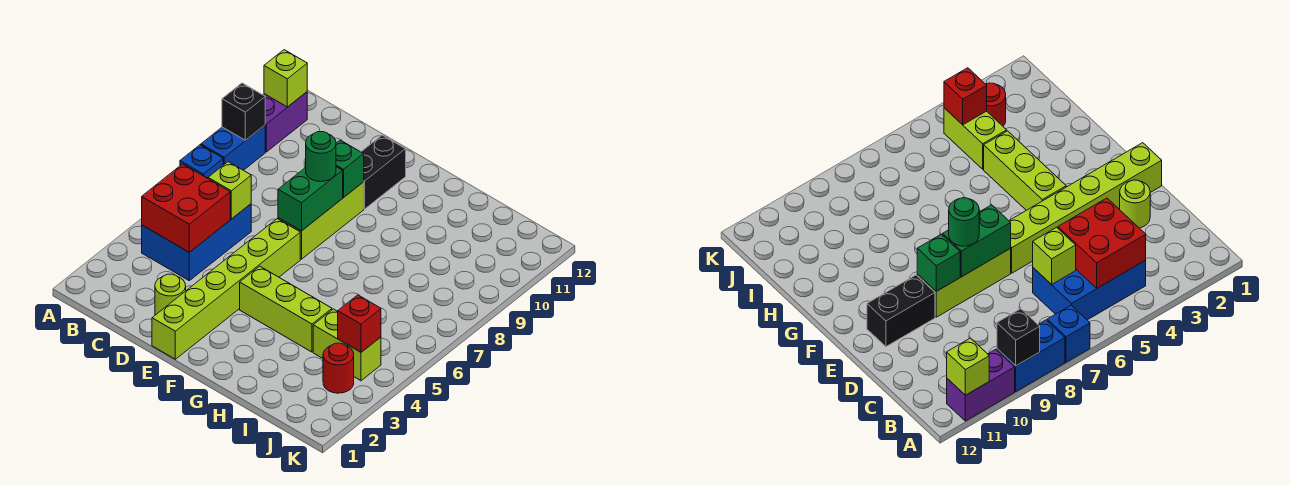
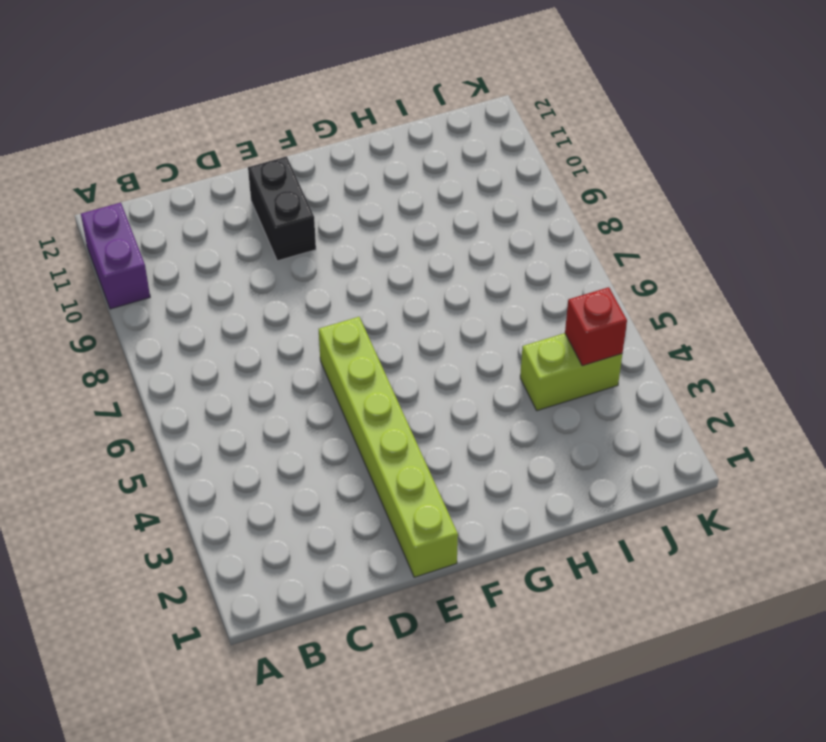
none -> blue 1x1 brick [180,145,223,178]
none -> blue 1x2 brick [201,125,265,170]
none -> blue 2x3 brick [142,176,251,281]

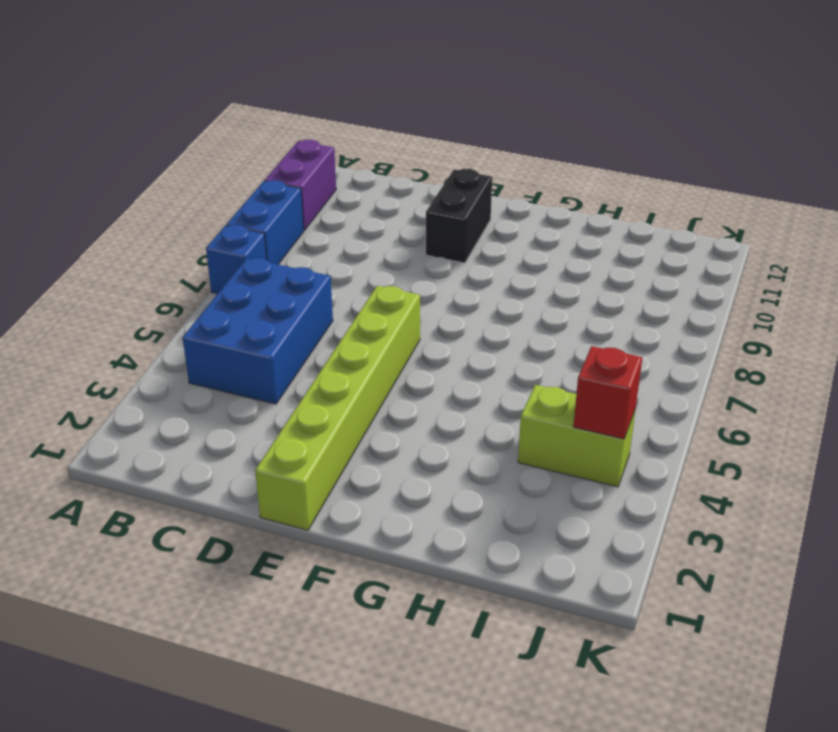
none -> lime 1x1 round brick [155,274,186,315]
none -> lime 1x3 brick [278,182,364,259]
none -> lime 1x3 brick [240,266,332,352]

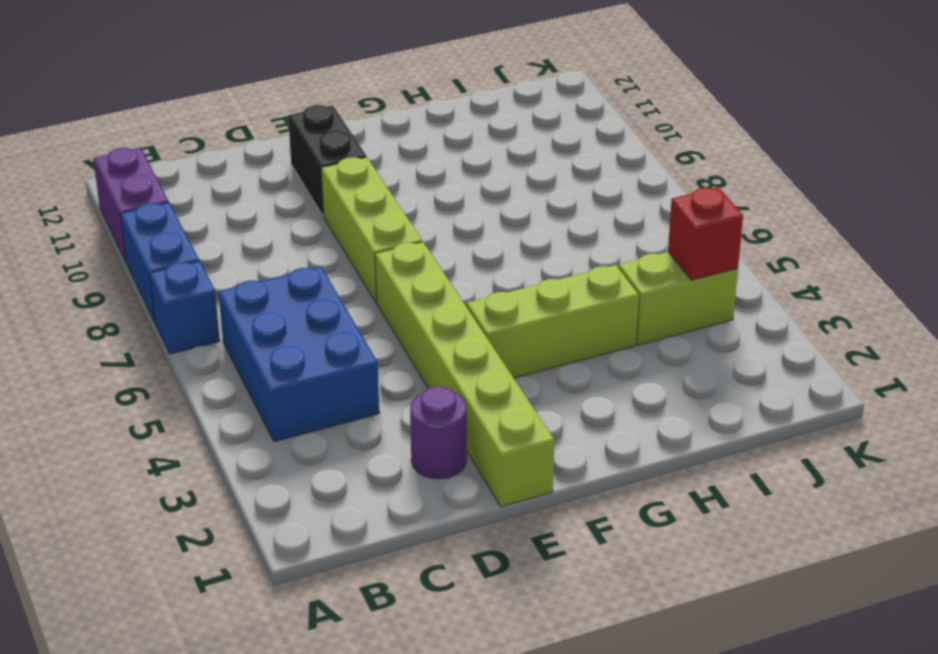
purple 1x1 round brick [410,387,467,479] -> lime 1x1 round brick [155,274,186,315]
none -> red 1x1 round brick [323,343,354,393]
none -> black 1x1 brick [222,83,265,140]
none -> lime 1x1 brick [264,50,307,107]

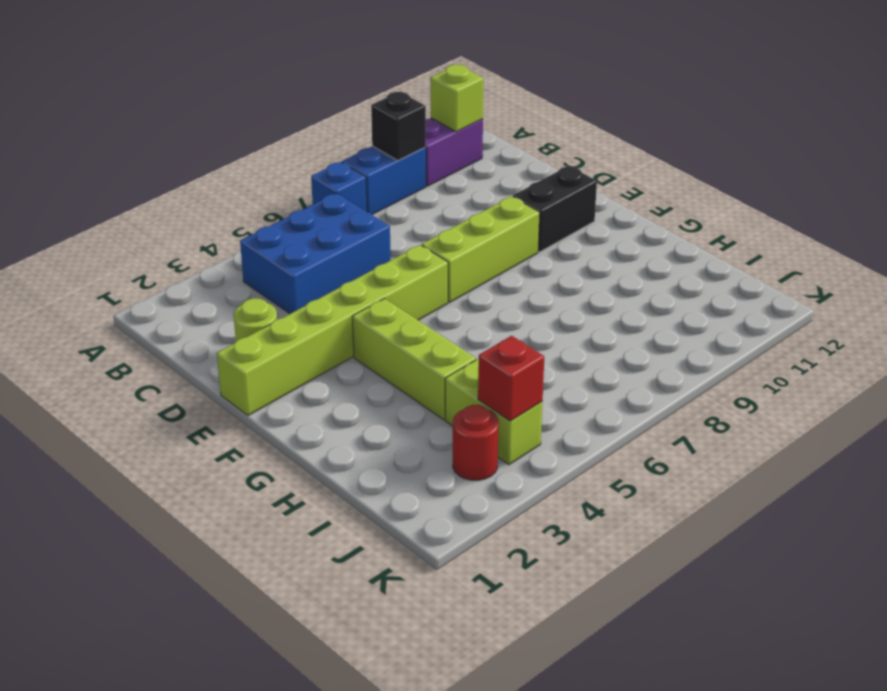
none -> red 2x2 brick [142,164,230,252]
none -> lime 1x1 brick [208,162,251,219]
none -> green 1x2 brick [278,167,343,231]

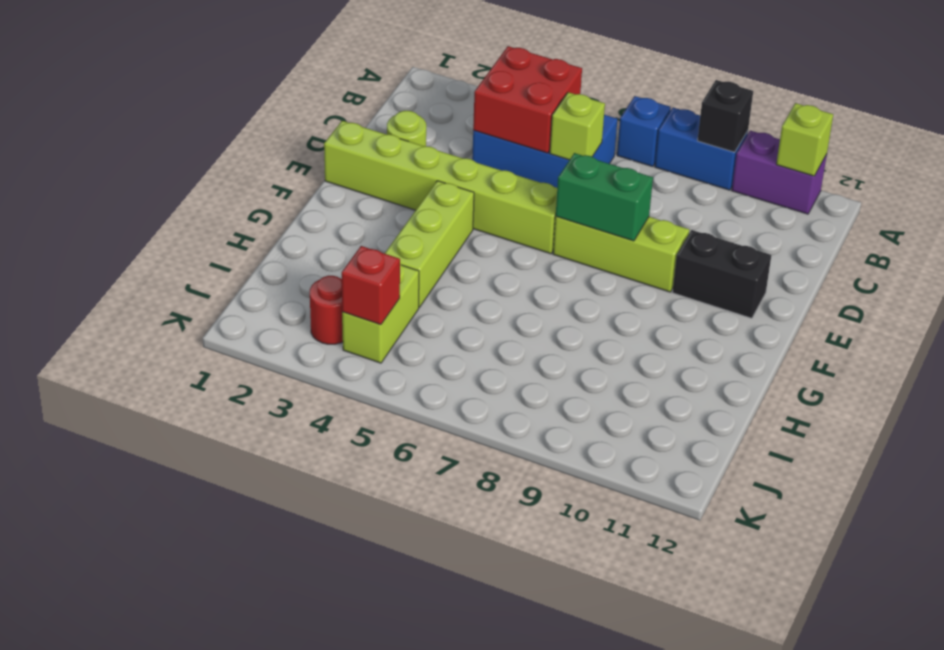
none -> green 1x1 brick [336,140,364,197]
none -> green 1x1 round brick [306,132,336,182]

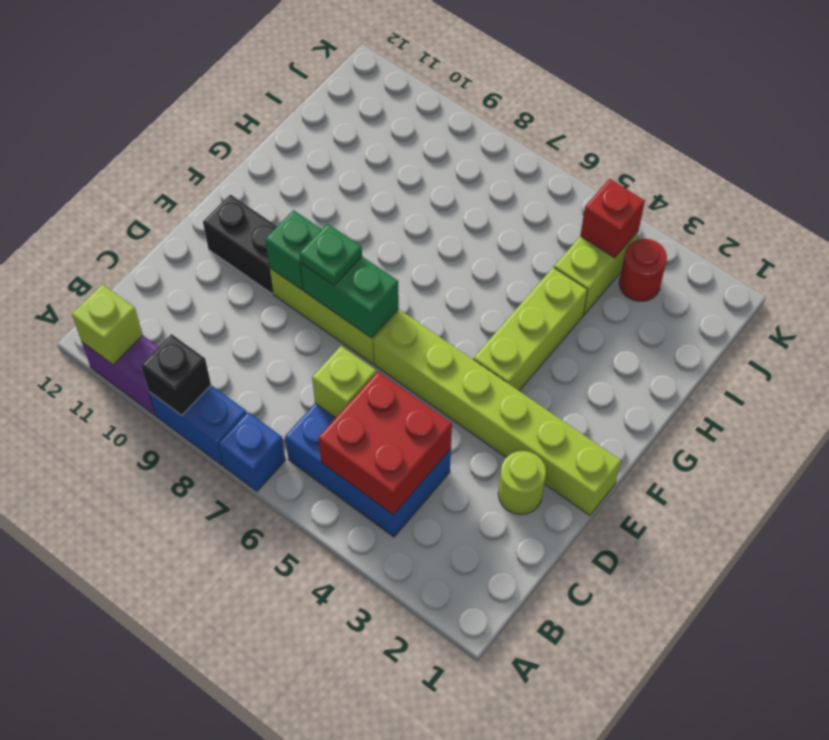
green 1x1 plate [299,224,362,285] -> green 1x1 round brick [306,132,336,182]

